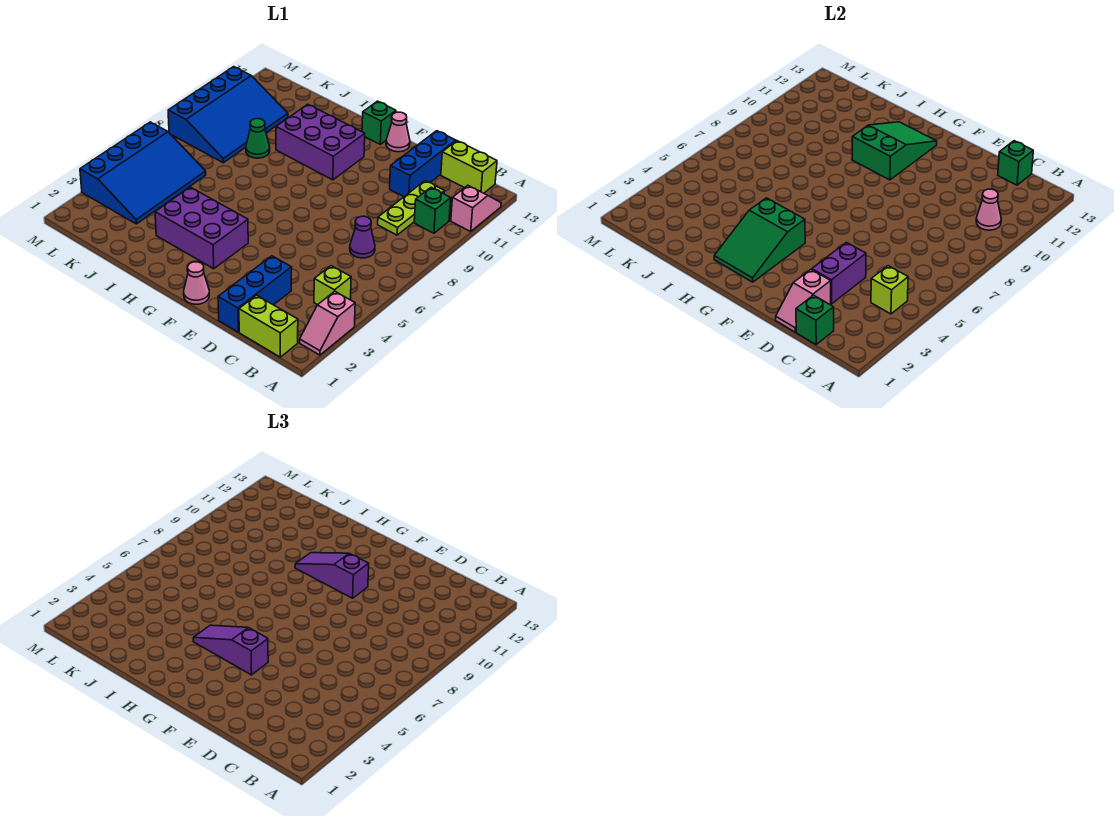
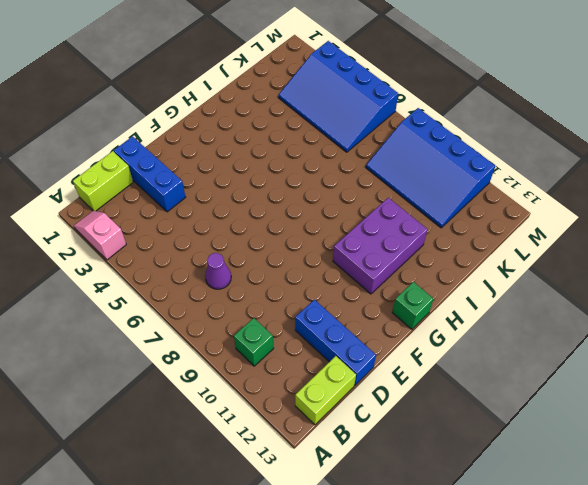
none -> pink 1x2 slope [451,185,501,231]
none -> lime 1x1 brick [314,266,351,305]
none -> lime 1x3 plate [378,181,444,235]

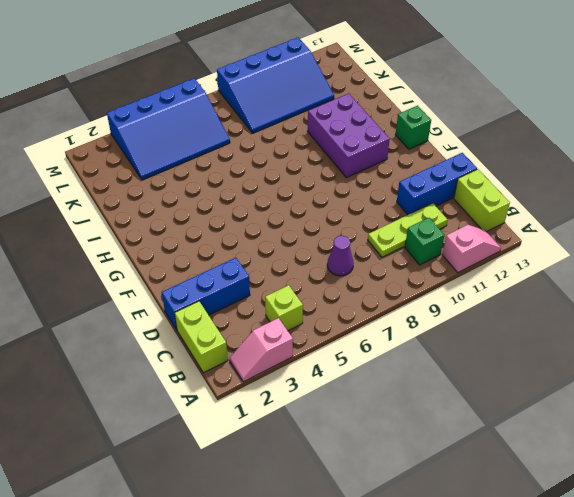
none -> pink 1x1 cone [184,262,209,304]
none -> pink 1x1 cone [386,112,410,152]
none -> purple 2x3 brick [155,187,248,269]

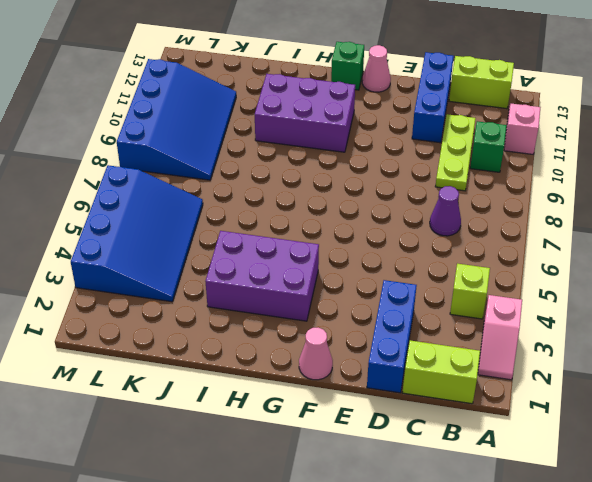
none -> green 1x1 cone [246,119,270,158]
none -> lime 1x1 brick [871,266,908,314]
none -> pink 1x1 cone [976,189,1001,230]

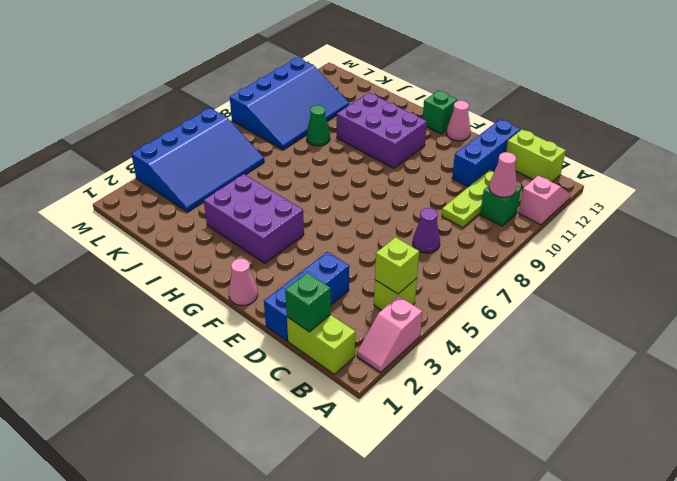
none -> green 1x1 brick [998,141,1033,185]
none -> pink 1x2 slope [776,269,831,332]
none -> purple 1x2 brick [812,243,866,304]

